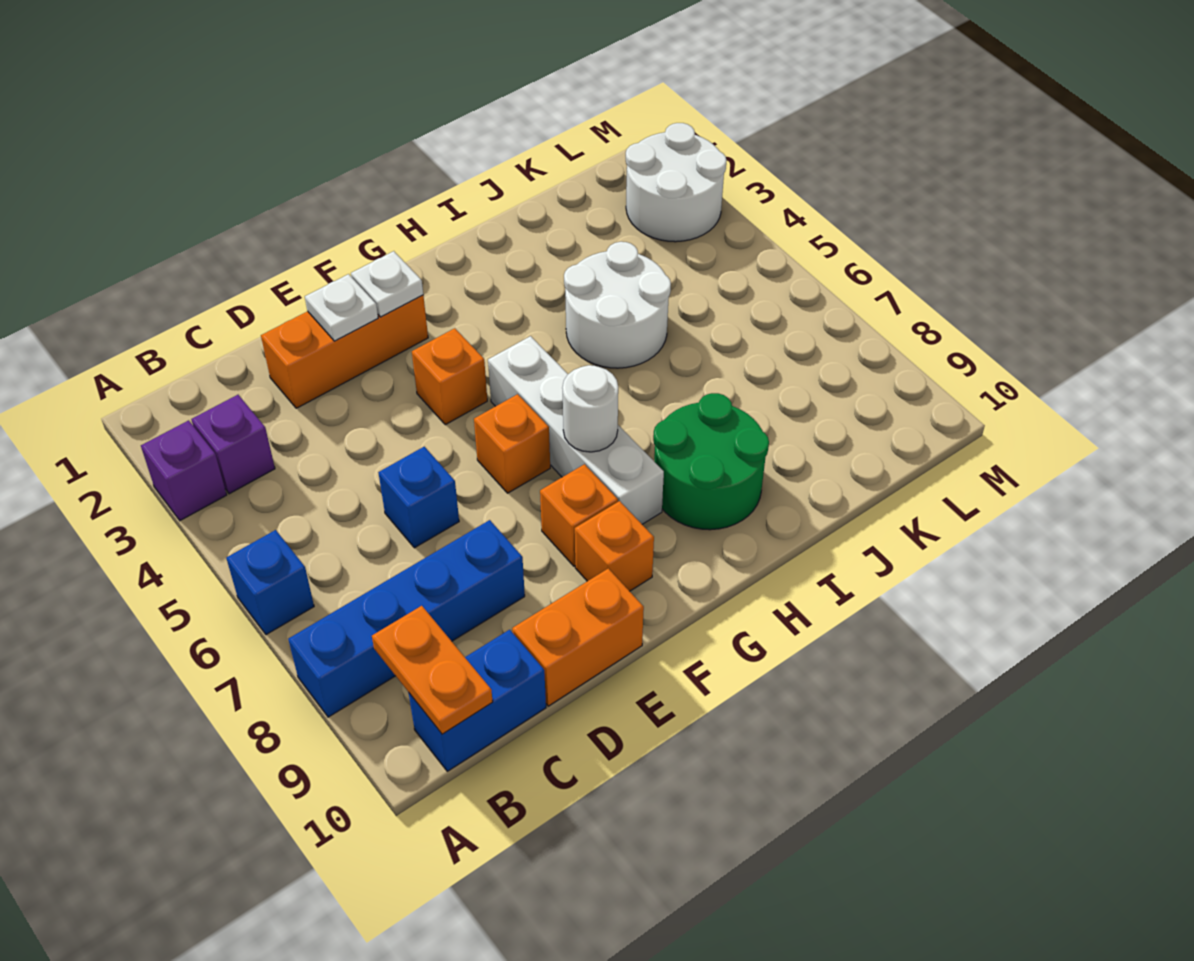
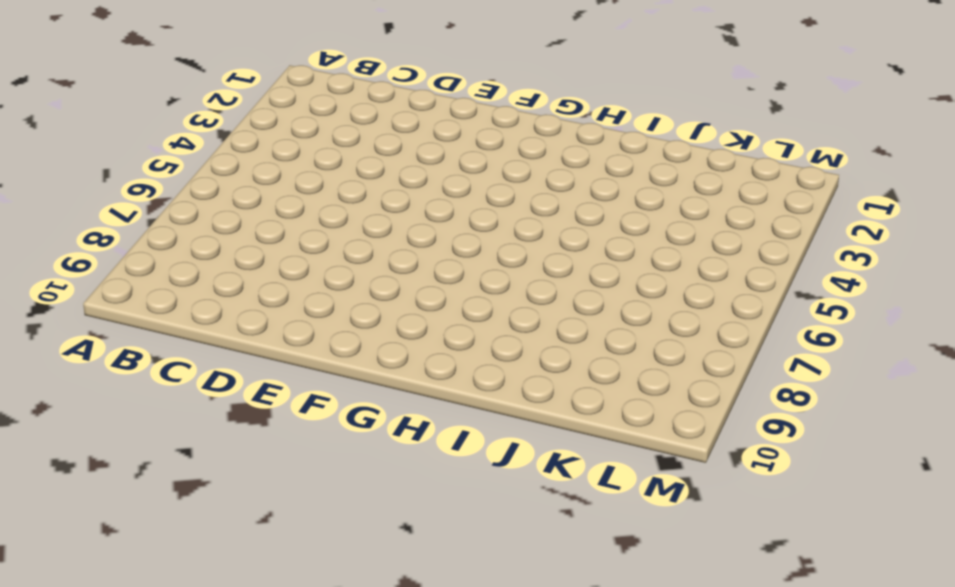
none -> purple 1x1 brick [141,420,227,521]
none -> blue 1x1 brick [226,530,314,635]
none -> blue 1x4 brick [288,520,525,717]

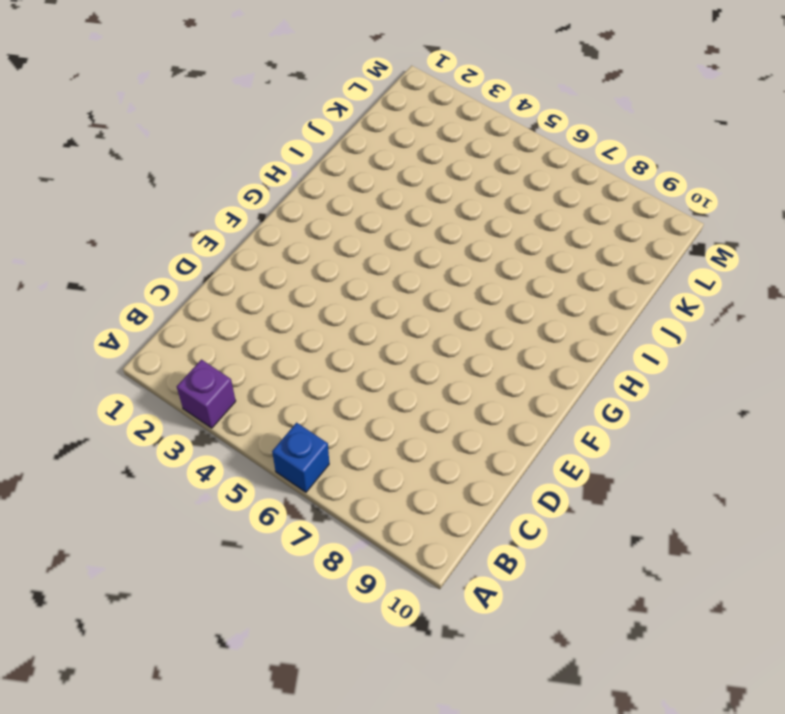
none -> blue 1x4 brick [288,520,525,717]
none -> purple 1x1 brick [191,395,275,494]
none -> blue 1x2 brick [409,630,546,771]

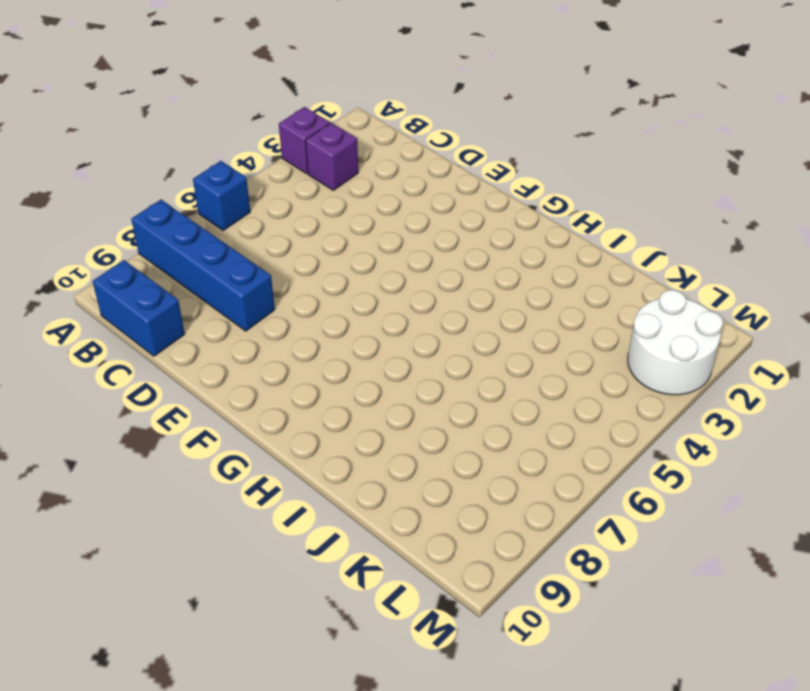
none -> orange 1x3 brick [261,295,428,408]
none -> blue 1x1 brick [378,447,459,548]
none -> orange 1x2 brick [512,568,644,706]

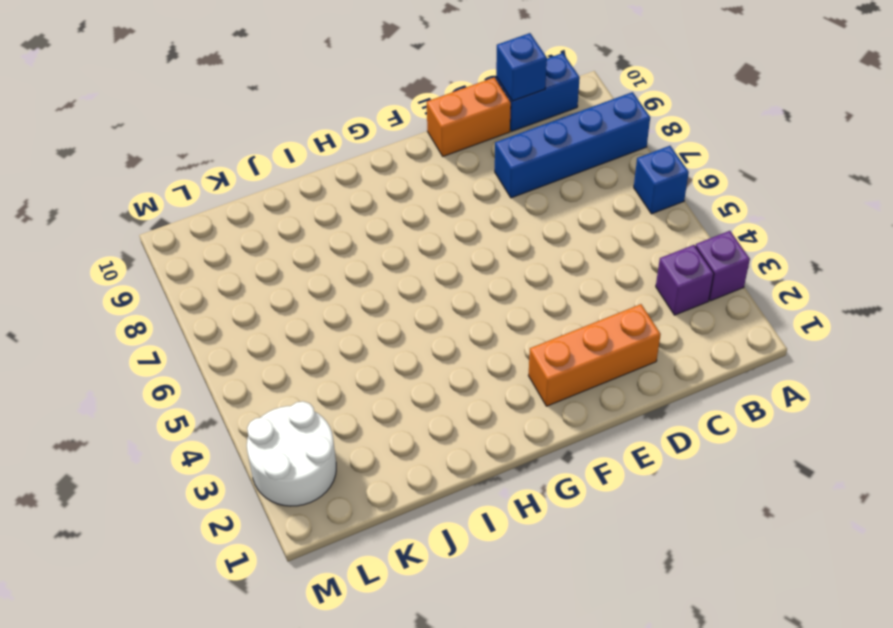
blue 1x1 brick [496,33,547,101] -> blue 1x1 brick moved to [378,447,459,548]
none -> orange 1x1 brick [412,328,487,425]
none -> orange 1x1 brick [474,394,550,493]
none -> orange 1x1 brick [540,464,618,566]

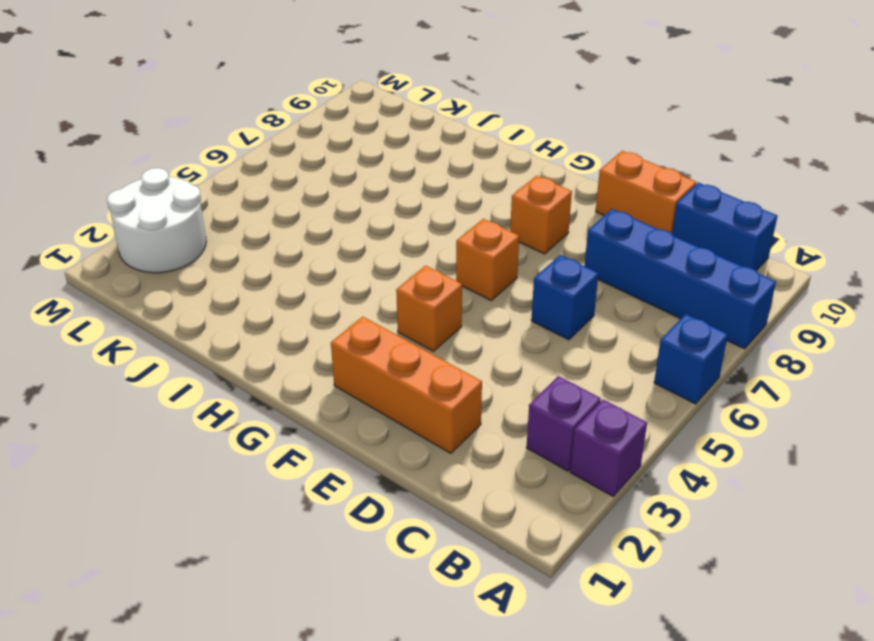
none -> orange 1x1 brick [575,501,654,591]
none -> white 1x4 brick [488,336,664,524]
none -> green 2x2 round brick [653,393,769,530]

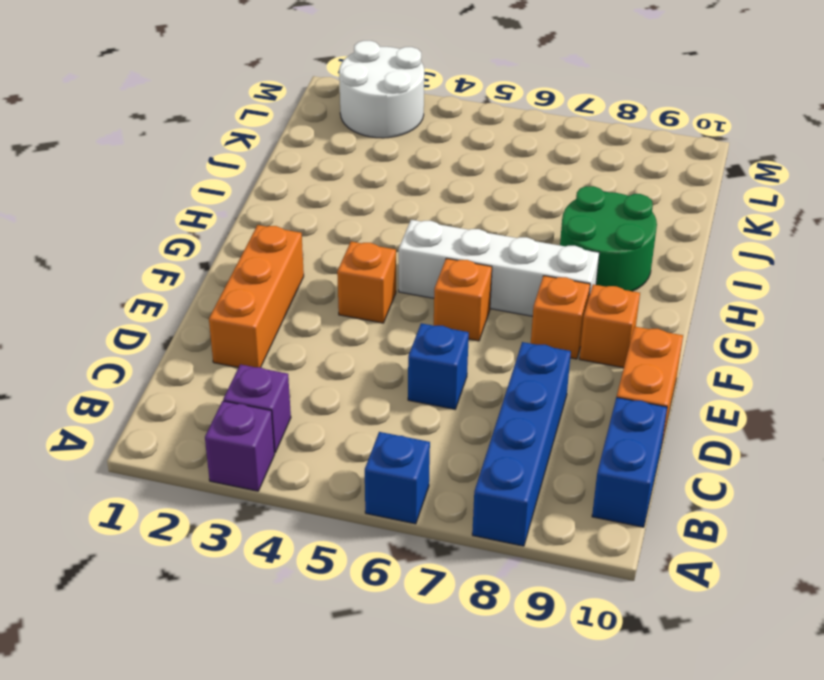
none -> white 2x2 round brick [564,242,671,368]
none -> orange 1x2 plate [372,606,493,734]
none -> white 1x1 plate [305,274,378,341]

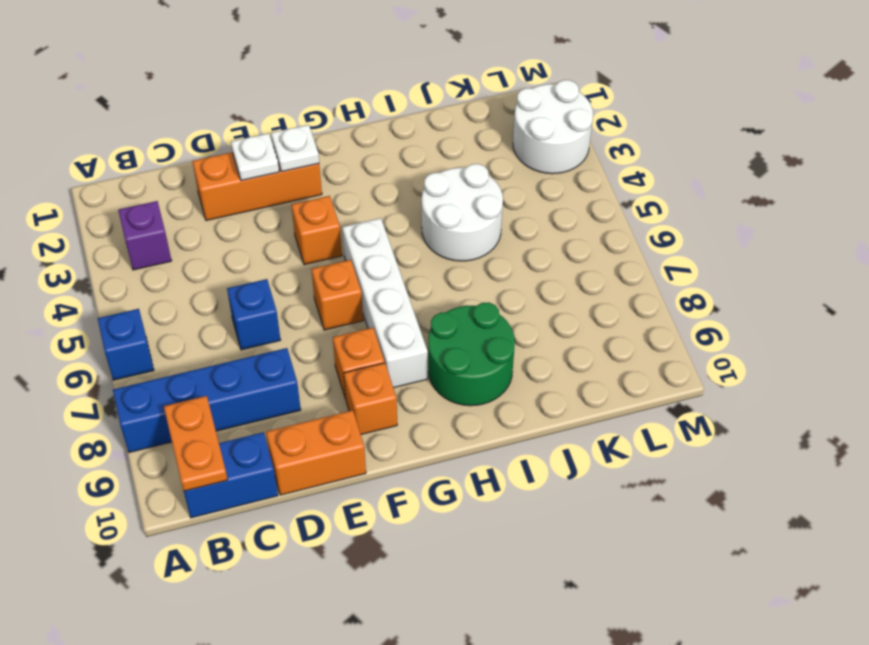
none -> purple 1x1 brick [141,420,227,521]
none -> white 1x1 round brick [562,365,618,452]

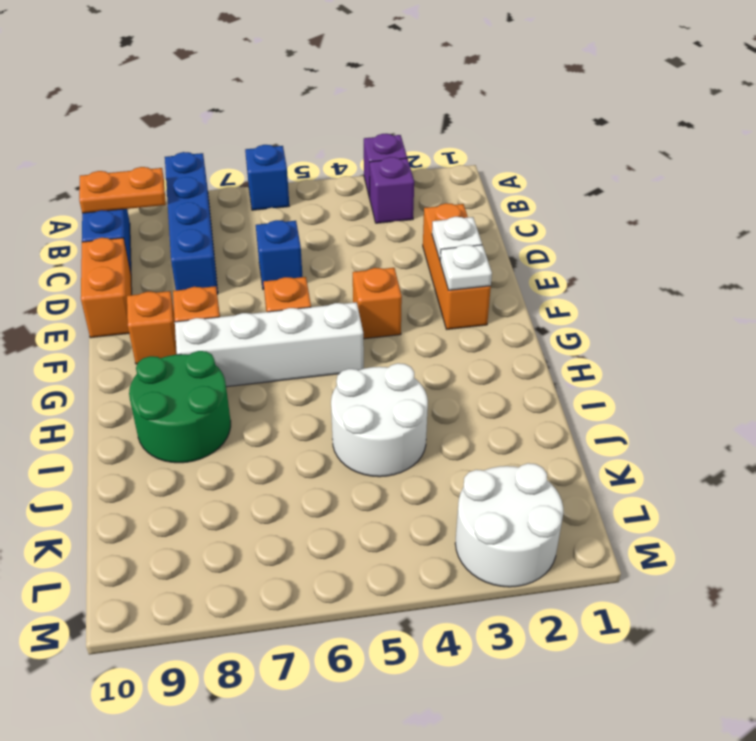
none -> white 1x1 round brick [562,365,618,452]

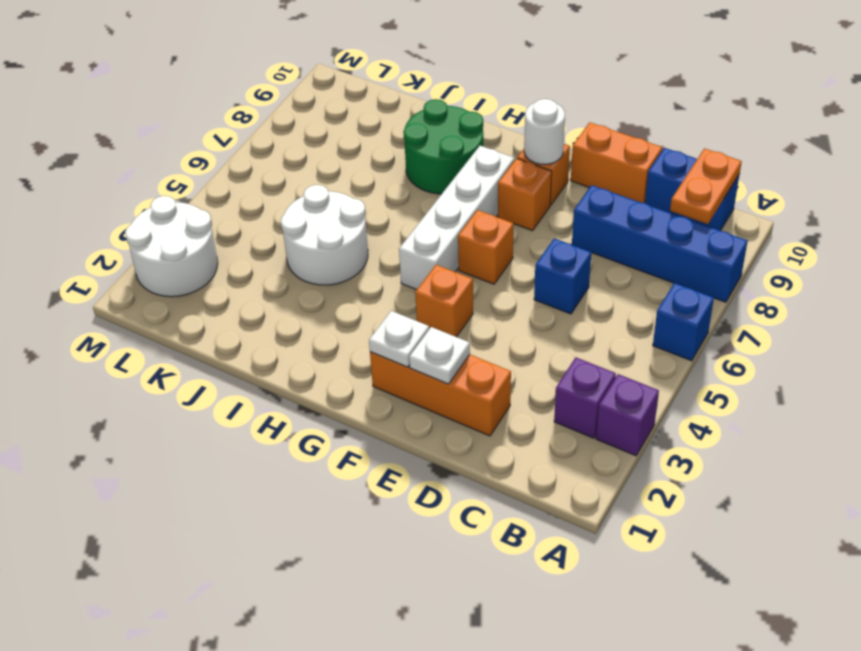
white 1x1 round brick [524,99,565,164] -> white 1x1 round brick moved to [562,365,618,452]

